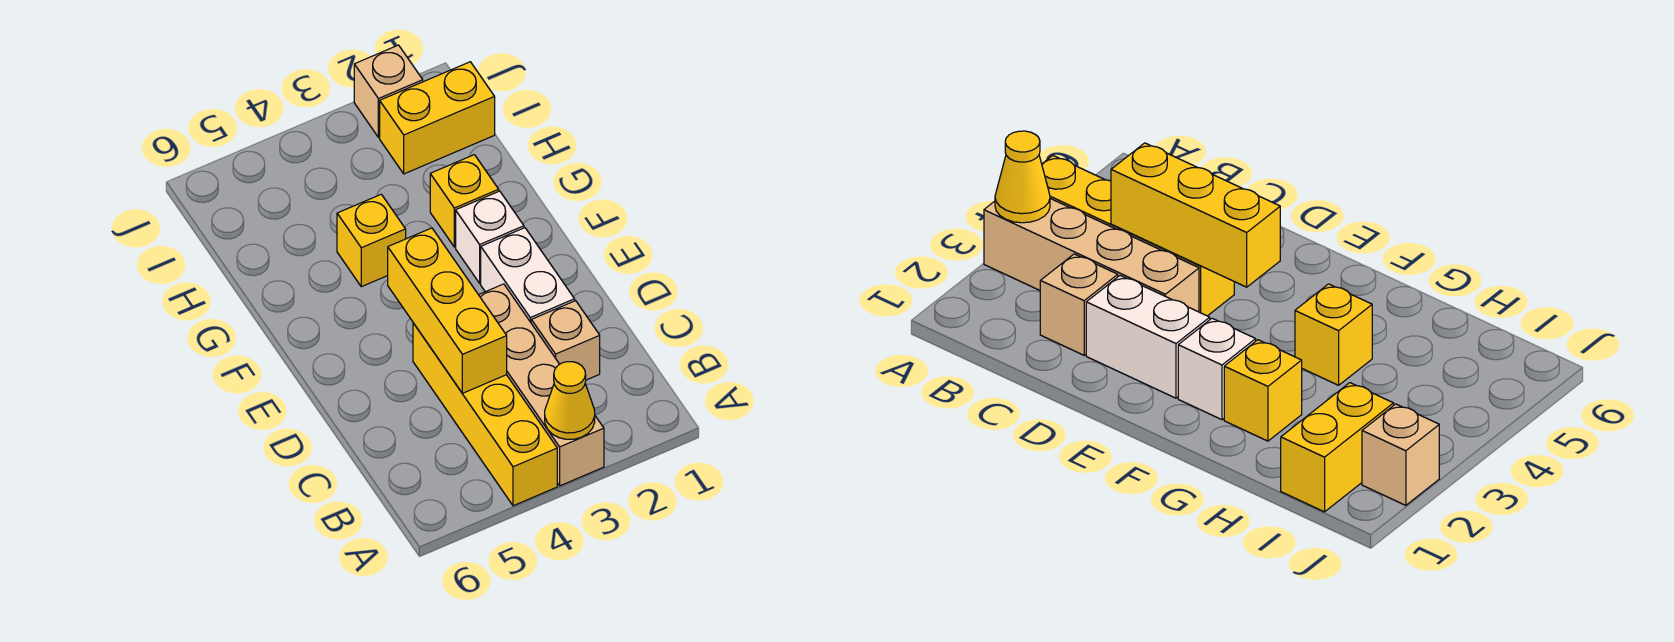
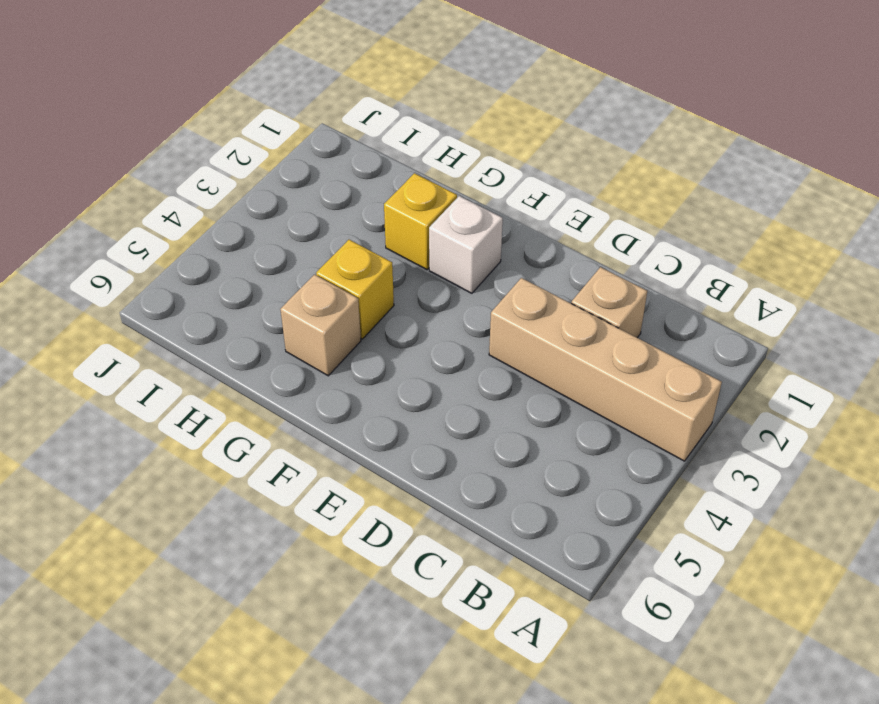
tan 1x1 brick [280,274,361,376] -> tan 1x1 brick moved to [354,45,423,137]
none -> yellow 1x4 brick [413,323,557,506]
none -> white 1x2 brick [481,228,575,322]

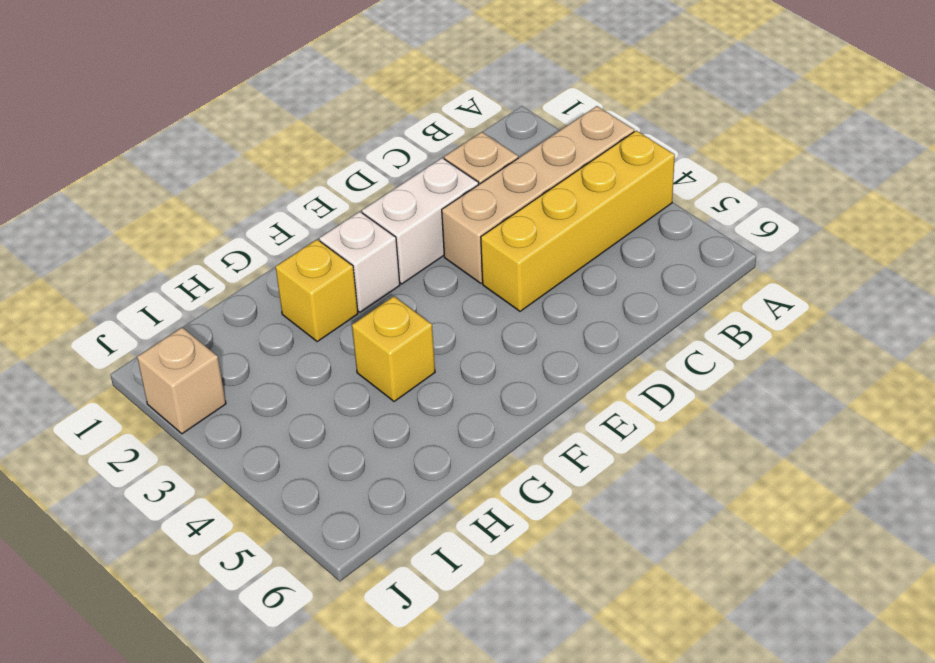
none -> yellow 1x2 brick [380,62,495,174]
none -> yellow 1x1 cone [545,362,595,439]

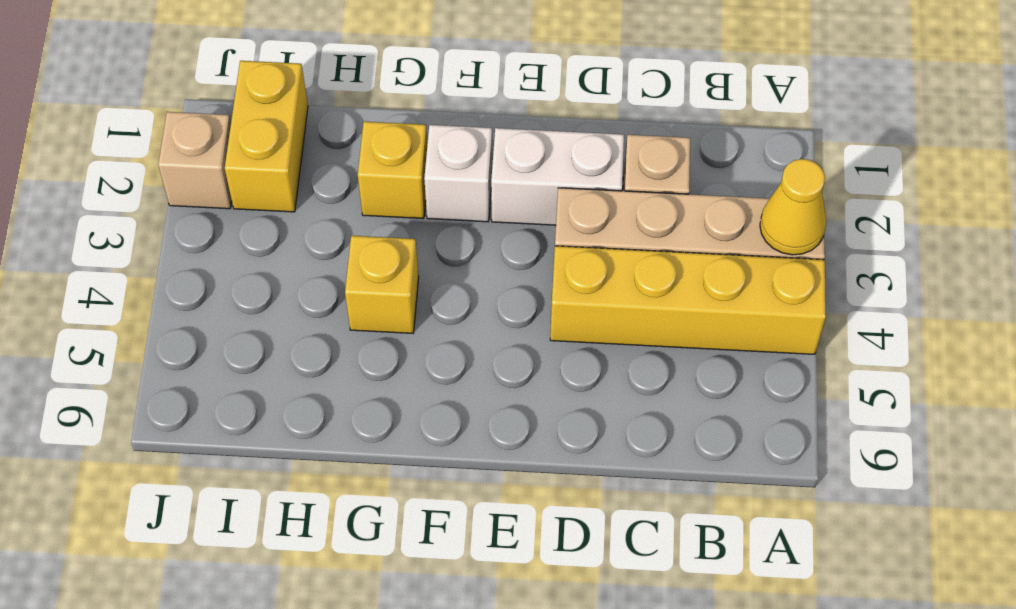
none -> yellow 1x3 brick [388,228,507,393]

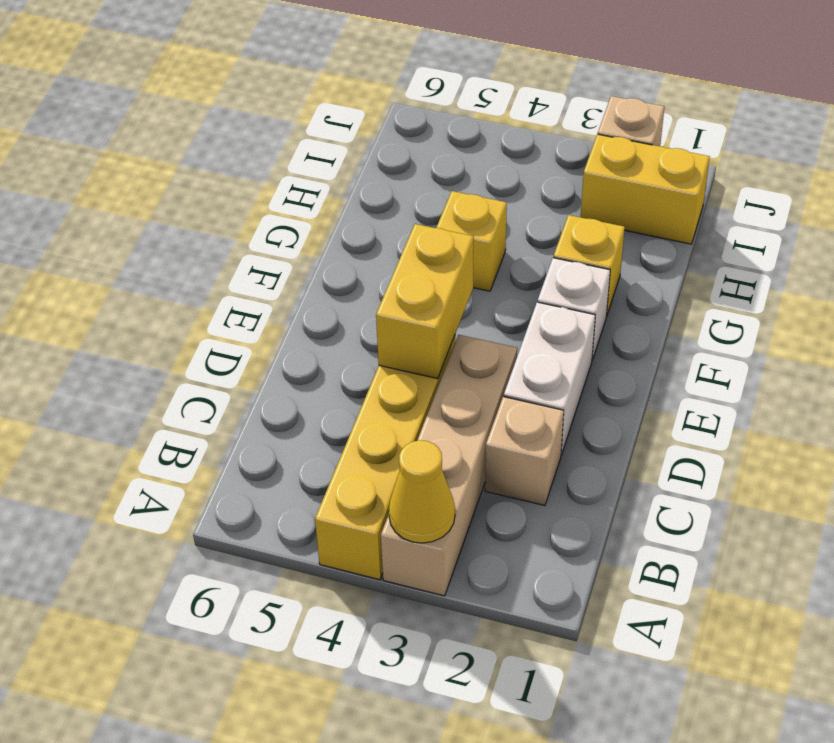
yellow 1x2 brick [376,224,474,379] -> yellow 1x3 brick [388,228,507,393]

